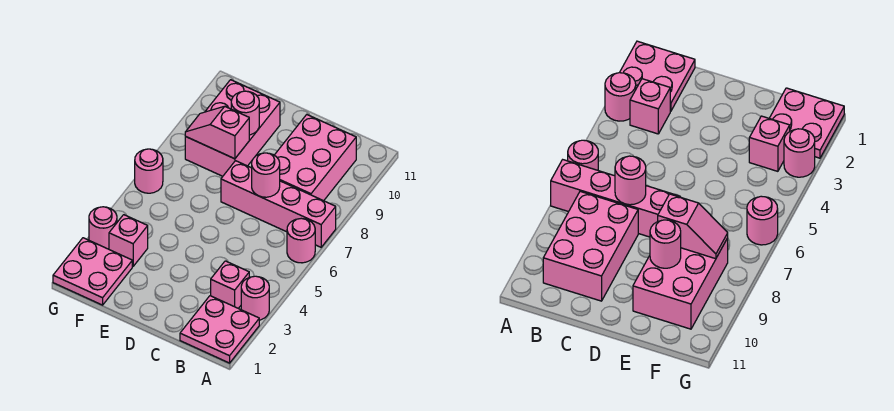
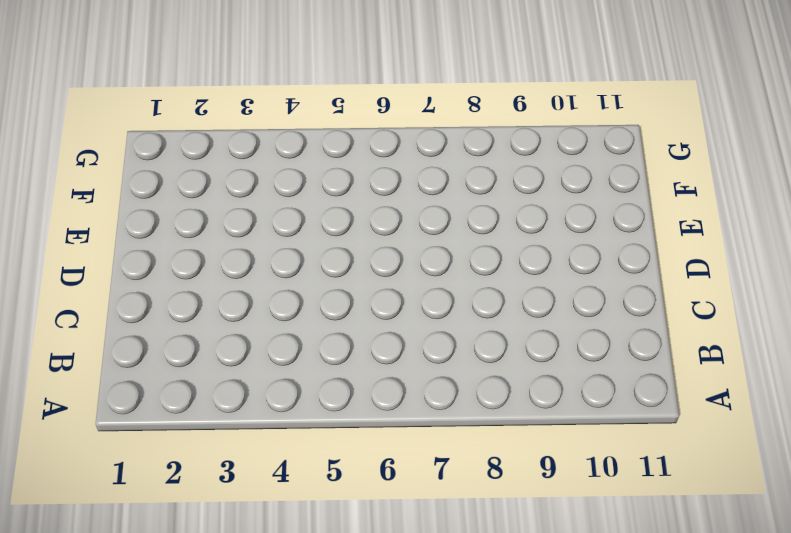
none -> pink 2x2 plate [180,296,259,363]
none -> pink 1x1 round brick [241,276,269,320]
none -> pink 1x1 round brick [287,218,315,263]

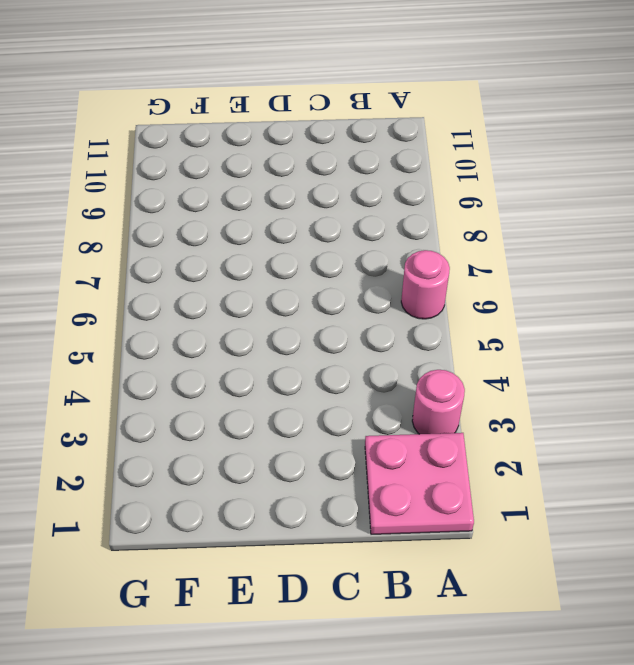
none -> pink 1x4 brick [221,161,336,247]
none -> pink 1x1 brick [211,261,249,308]
none -> pink 2x3 brick [274,115,356,201]

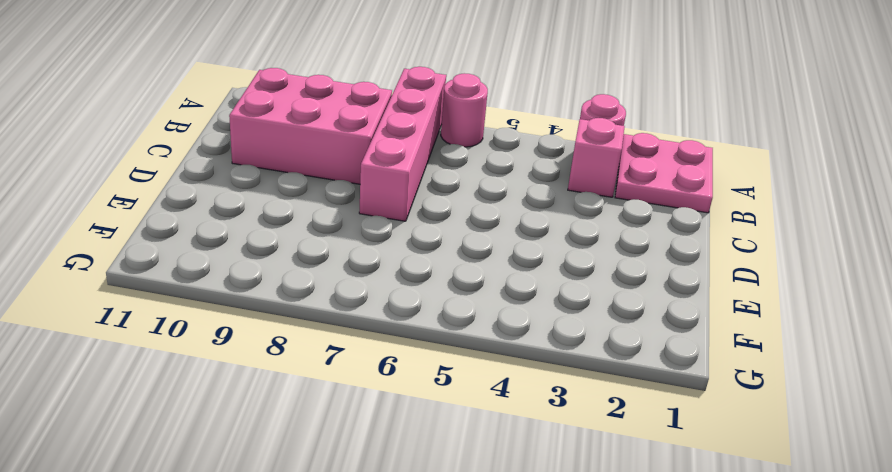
none -> pink 2x3 brick [185,80,280,176]
none -> pink 2x2 plate [53,238,132,305]
none -> pink 1x1 brick [109,215,148,266]

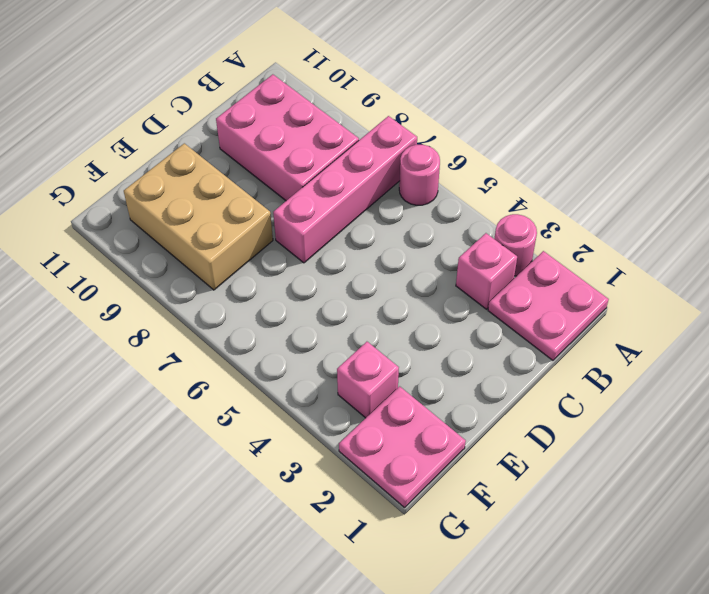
tan 2x3 brick [124,143,273,290] -> pink 2x3 brick [185,80,280,176]
none -> pink 1x1 round brick [89,207,117,249]
none -> pink 1x1 round brick [135,149,163,193]
none -> pink 1x1 round brick [252,153,280,197]

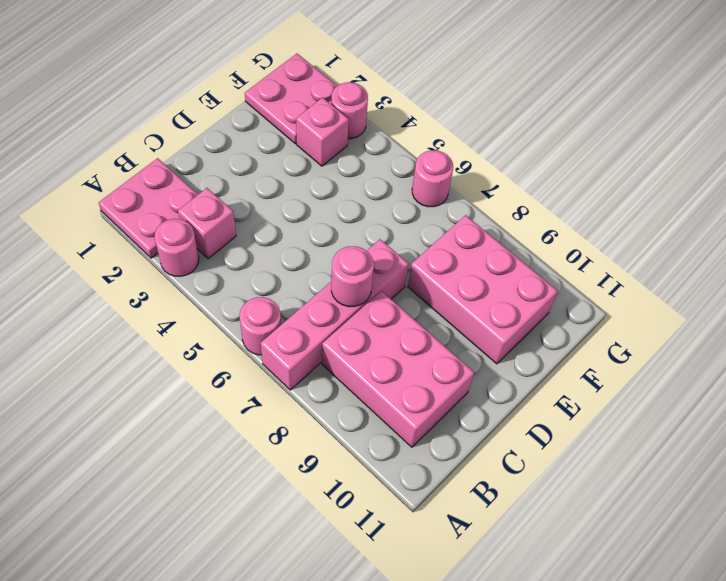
none -> pink 1x2 slope [185,106,249,159]
none -> pink 1x1 round brick [231,91,259,135]

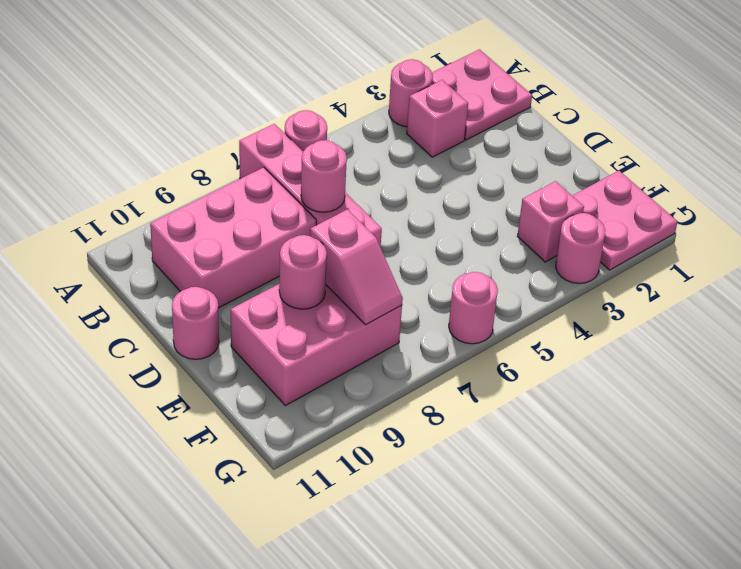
pink 1x1 round brick [172,287,219,359] -> none

